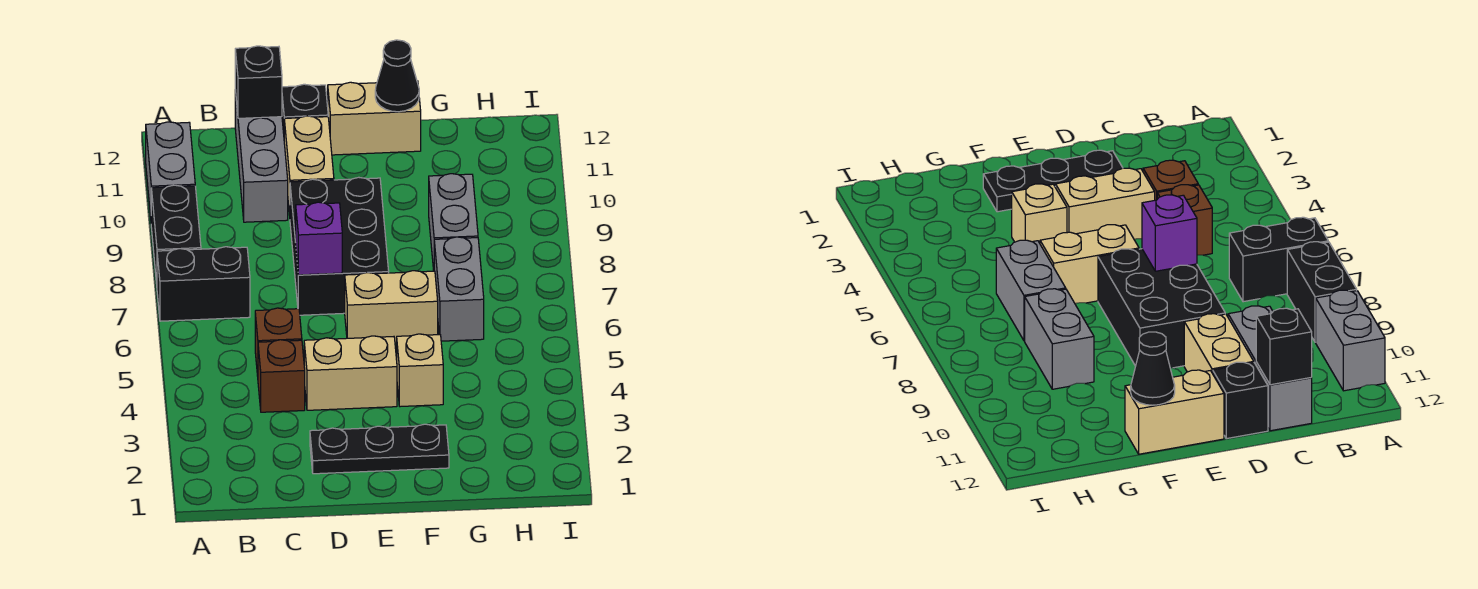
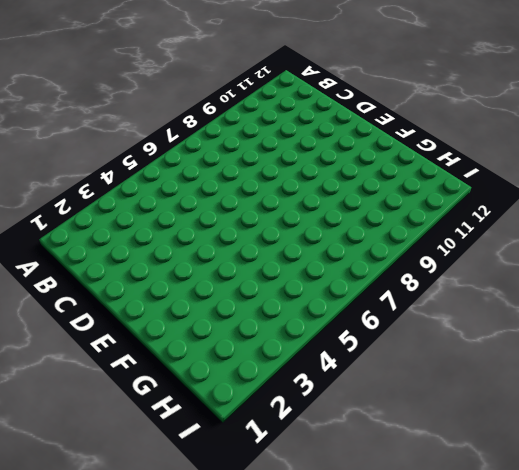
none -> black 1x2 brick [157,247,250,321]
none -> black 1x2 brick [151,185,201,284]
none -> grey 1x2 brick [146,122,195,217]

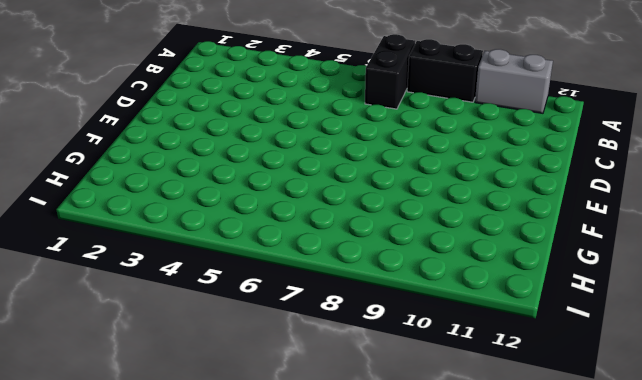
none -> brown 1x1 brick [258,340,305,412]
none -> brown 1x1 brick [255,308,302,376]
none -> grey 1x3 brick [235,90,288,222]

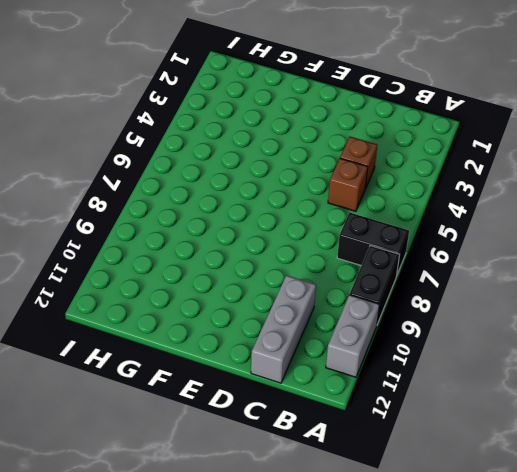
none -> black 1x3 plate [310,424,449,474]
none -> tan 1x2 brick [304,336,397,410]
none -> black 2x3 brick [290,177,389,315]

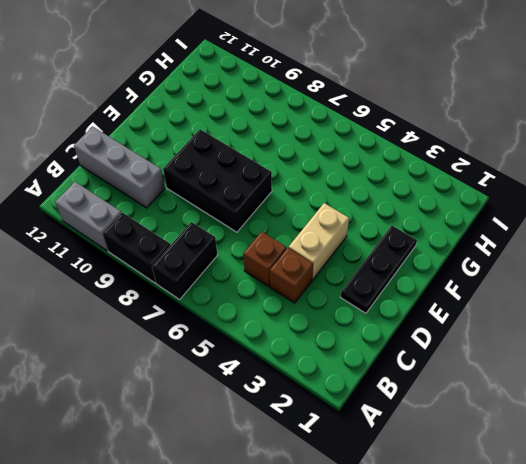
none -> tan 1x2 brick [284,116,334,215]
none -> black 1x1 brick [282,84,328,133]
none -> tan 1x2 brick [345,271,438,343]

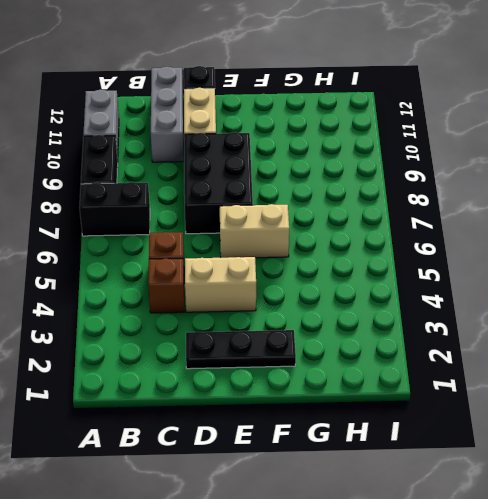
none -> tan 1x2 brick [328,81,421,155]
none -> tan 1x1 brick [397,334,443,407]
none -> grey 1x2 brick [434,237,484,341]

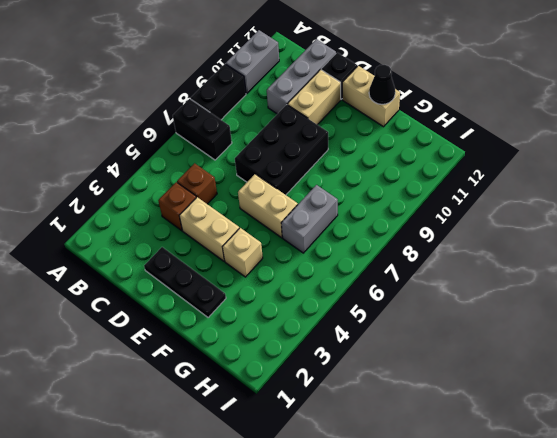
none -> grey 1x2 brick [429,174,478,270]
none -> black 1x1 brick [235,46,282,118]
none -> purple 1x1 brick [296,202,342,275]

